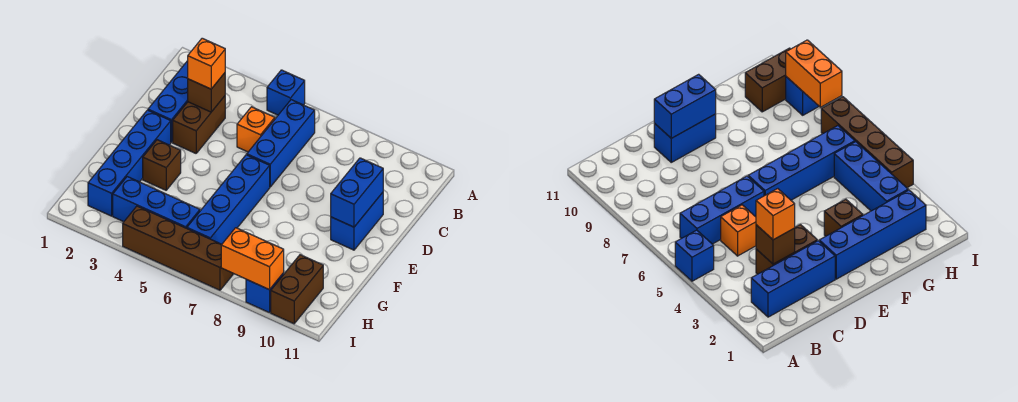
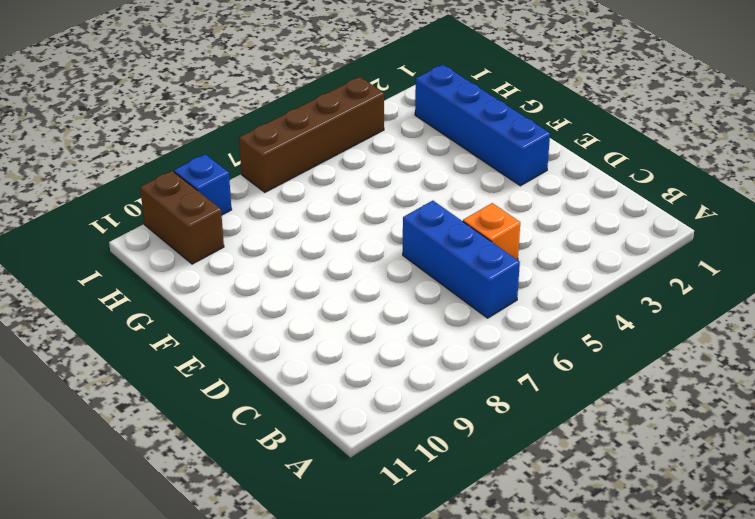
none -> blue 1x1 brick [267,70,305,115]
none -> blue 1x3 brick [148,61,188,142]
none -> brown 1x2 brick [173,96,225,153]

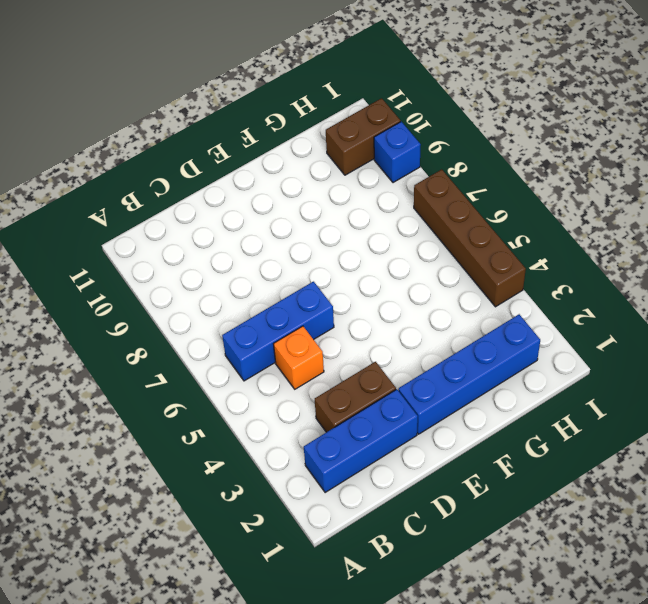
none -> blue 1x1 brick [267,70,305,115]
none -> blue 1x2 brick [331,192,383,250]
none -> blue 1x4 brick [187,155,270,244]

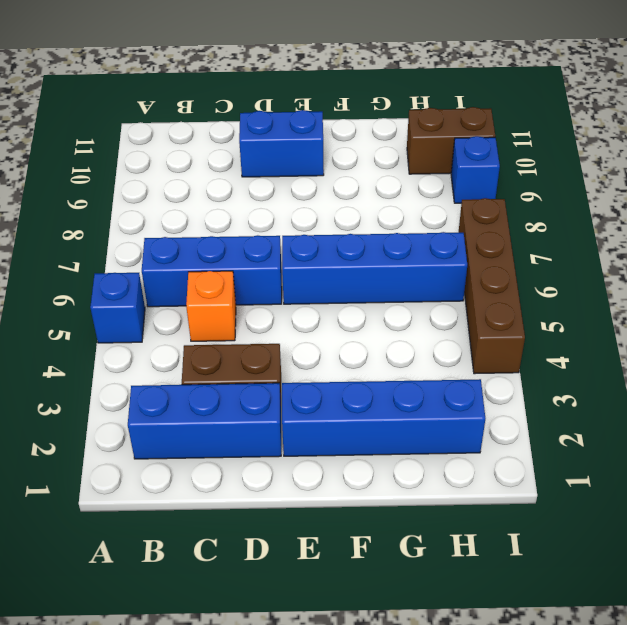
none -> brown 1x1 brick [143,140,181,190]
none -> blue 1x3 brick [113,177,200,228]
none -> brown 1x1 brick [188,73,225,112]

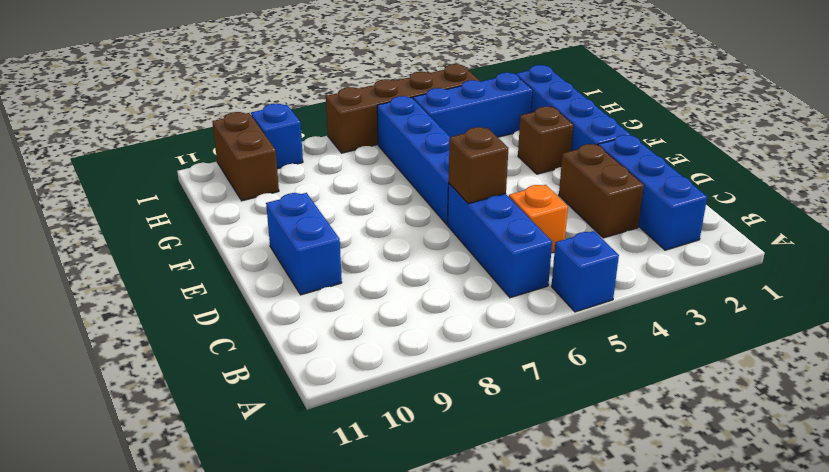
brown 1x1 brick [449,127,508,204] -> brown 1x1 brick moved to [188,73,225,112]
none -> blue 1x2 brick [331,158,383,227]
none -> orange 1x2 brick [221,228,284,290]
none -> orange 1x1 brick [188,38,225,89]

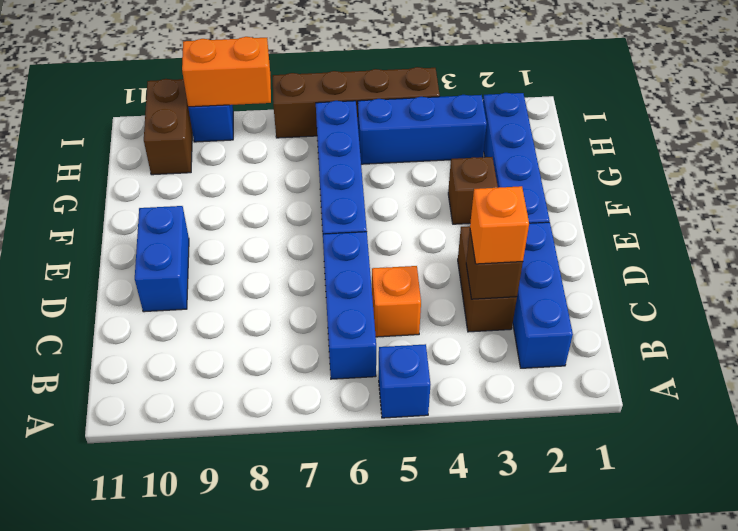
none -> blue 1x2 brick [331,158,383,227]

